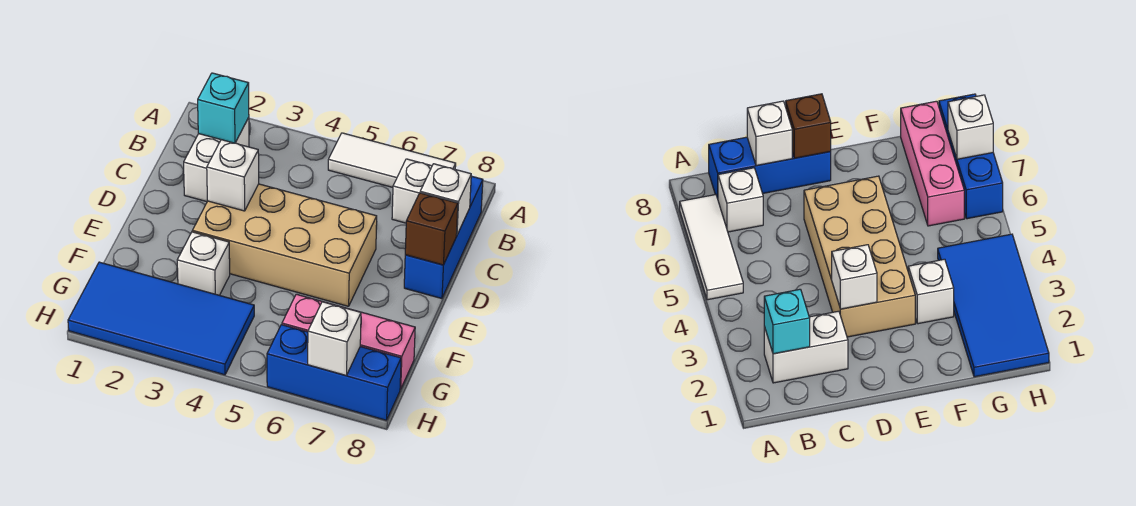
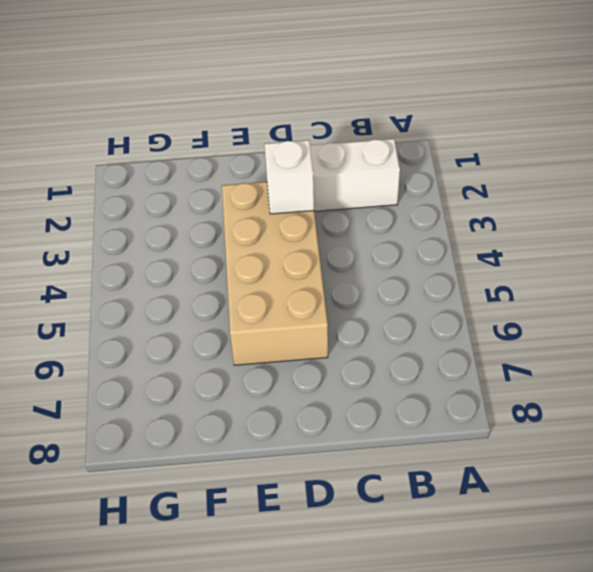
none -> white 1x3 tile [328,133,456,187]
none -> white 1x1 brick [392,159,432,223]
none -> blue 1x3 brick [404,176,483,299]

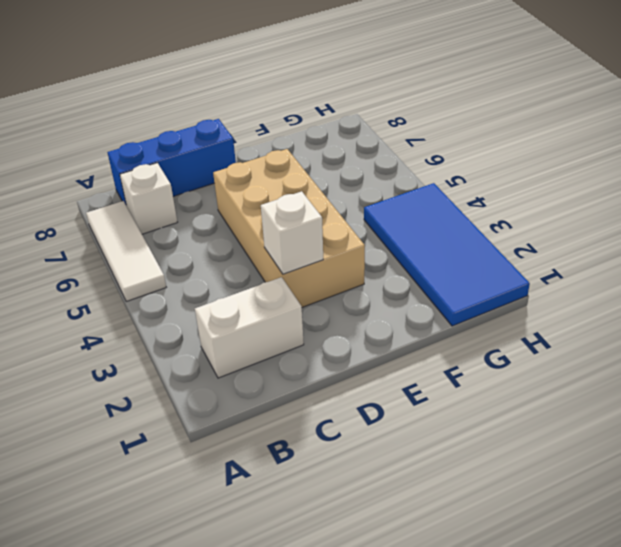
none -> white 1x1 brick [177,232,230,295]
none -> pink 1x3 brick [282,294,415,389]
none -> blue 1x3 brick [267,325,401,420]

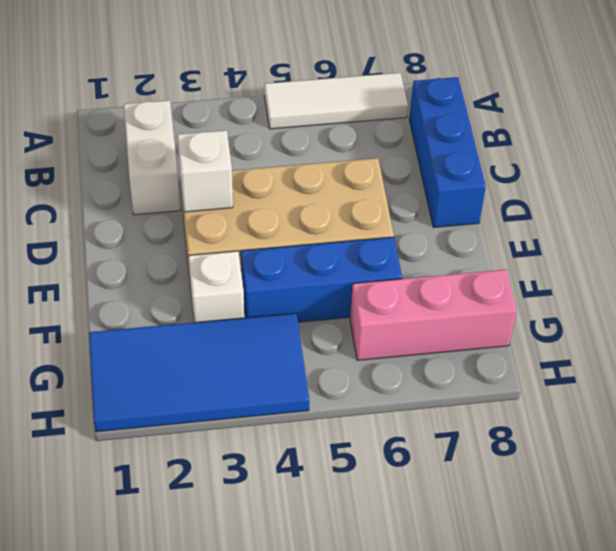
blue 1x3 brick [241,237,402,322] -> blue 1x3 brick moved to [267,325,401,420]
none -> white 1x1 brick [392,159,432,223]
none -> cyan 1x1 brick [198,73,249,143]
none -> white 1x1 brick [420,164,471,235]

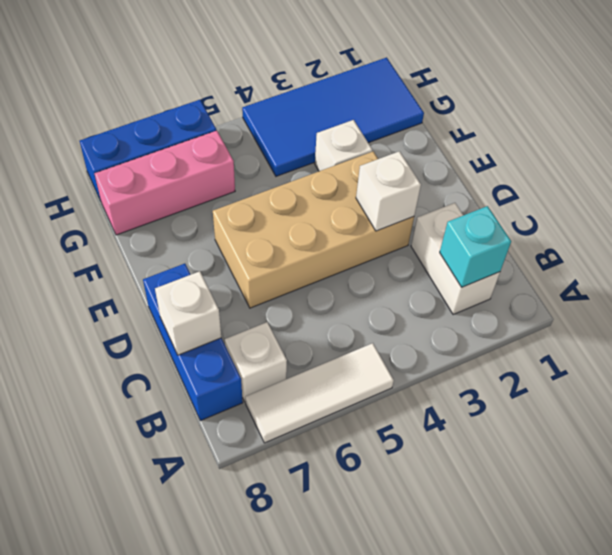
none -> brown 1x1 brick [405,193,458,265]
none -> white 1x1 brick [308,302,361,375]

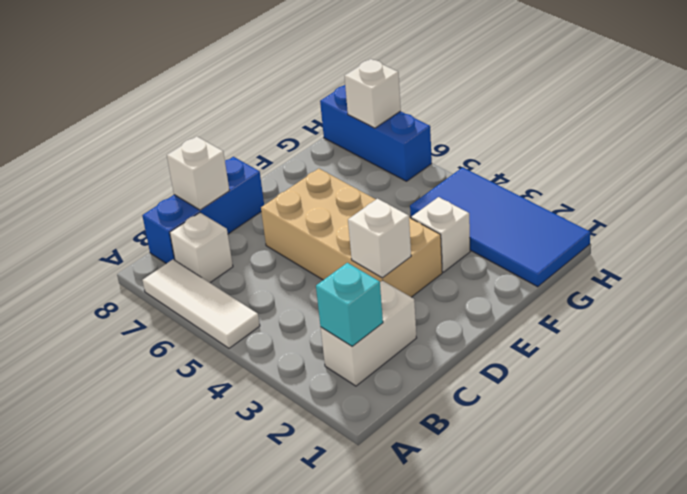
none -> pink 1x3 brick [282,294,415,389]
none -> brown 1x1 brick [405,193,458,265]

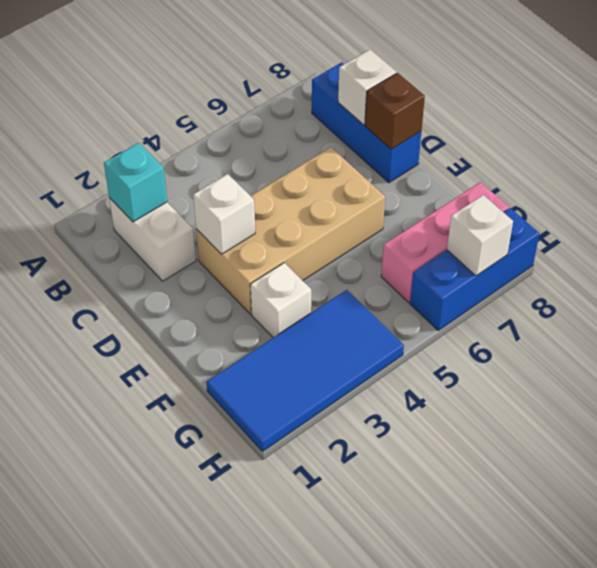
none -> white 1x3 tile [328,133,456,187]
none -> white 1x1 brick [392,159,432,223]

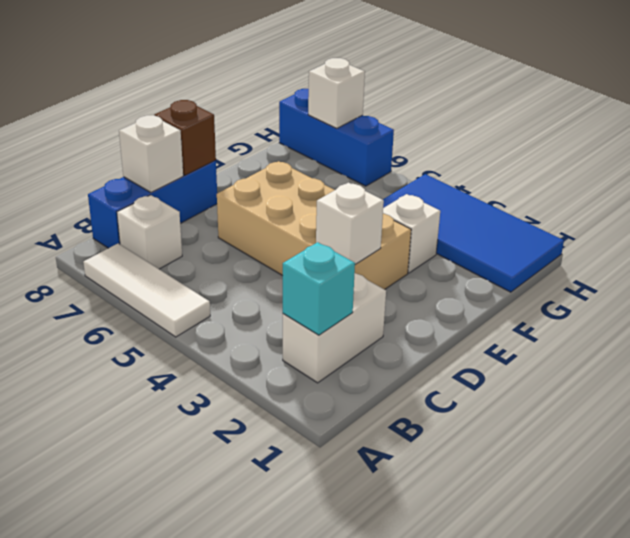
none -> pink 1x3 brick [282,294,415,389]

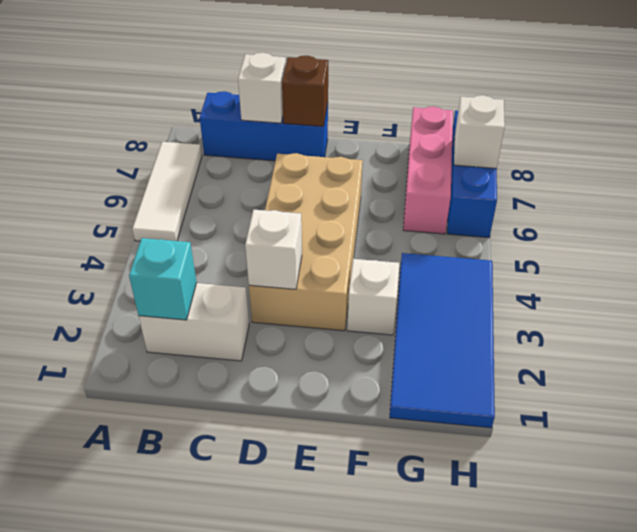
none -> white 1x1 brick [392,159,432,223]

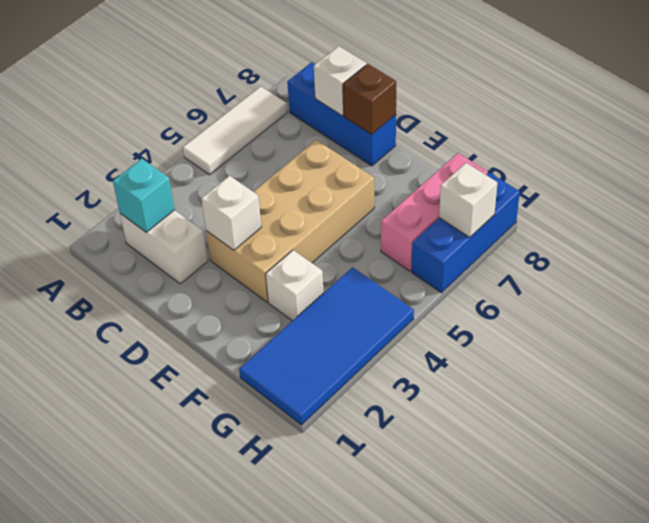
none -> white 1x1 brick [392,159,432,223]

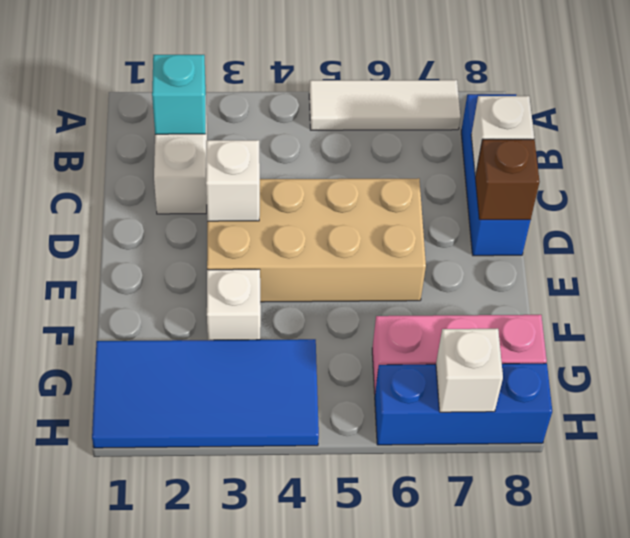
none -> white 1x1 brick [392,159,432,223]

